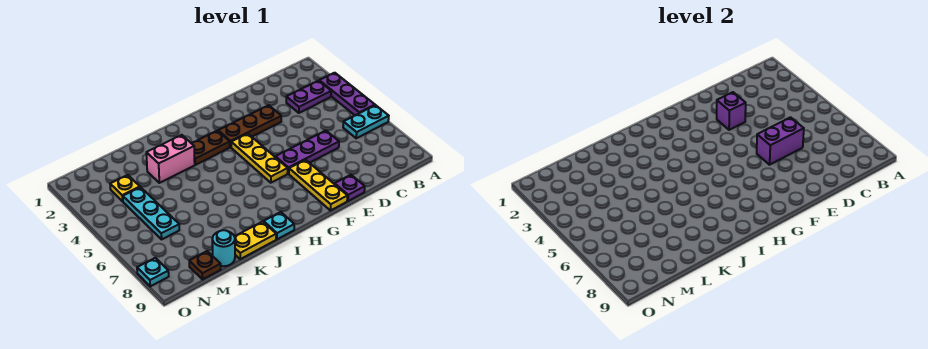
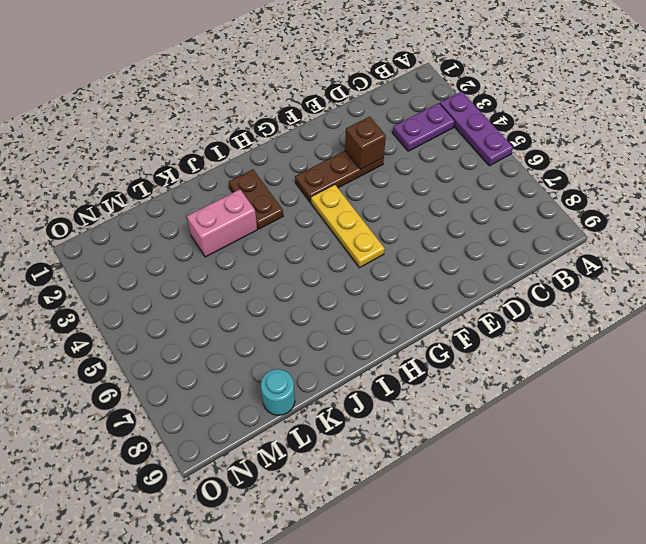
brown 1x1 brick [345,117,386,170] -> purple 1x1 brick [717,92,746,130]
brown 1x2 plate [229,170,283,229] -> brown 1x2 plate turned to [192,131,230,165]
none -> cyan 1x2 plate [343,105,389,138]
none -> purple 1x3 plate [275,130,339,174]
none -> purple 1x1 plate [335,175,365,201]

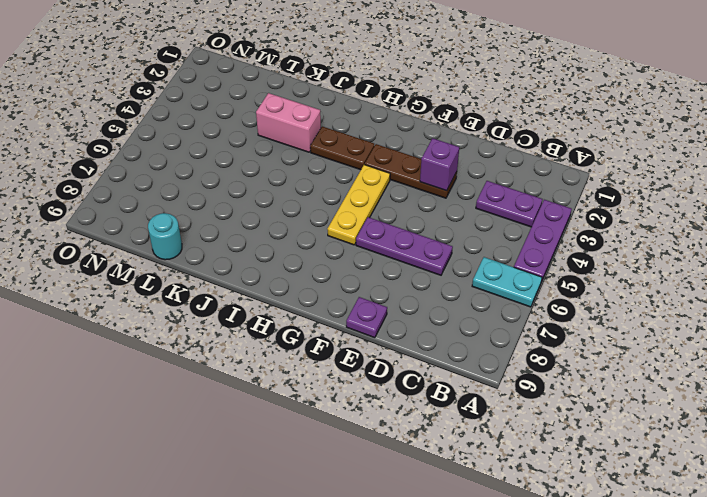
none -> yellow 1x3 plate [289,160,347,210]
none -> cyan 1x1 plate [264,212,294,239]
none -> yellow 1x2 plate [234,222,276,259]

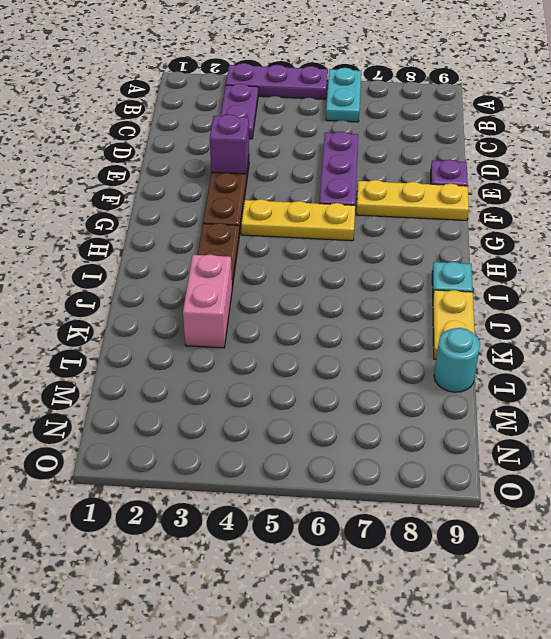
none -> yellow 1x1 plate [110,175,140,201]
none -> cyan 1x3 plate [123,187,179,239]
none -> brown 1x1 plate [189,251,221,279]

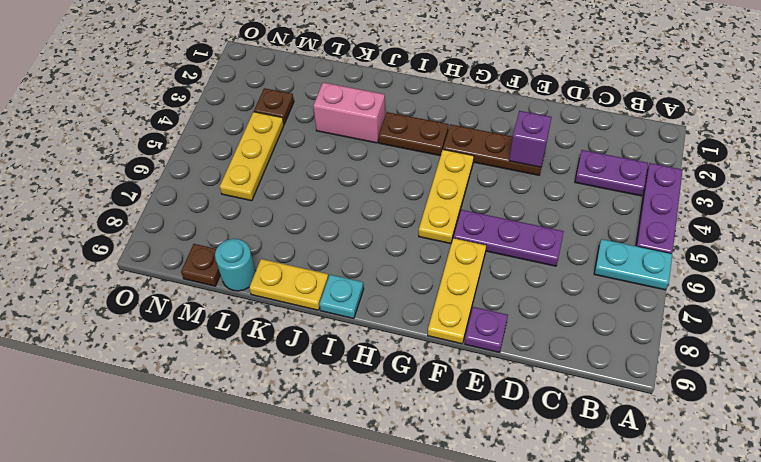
brown 1x1 plate [254,88,294,124] -> yellow 1x1 plate [110,175,140,201]
yellow 1x3 plate [220,112,284,201] -> cyan 1x3 plate [123,187,179,239]
none -> cyan 1x1 plate [137,258,169,286]
none -> purple 1x2 brick [757,117,804,165]

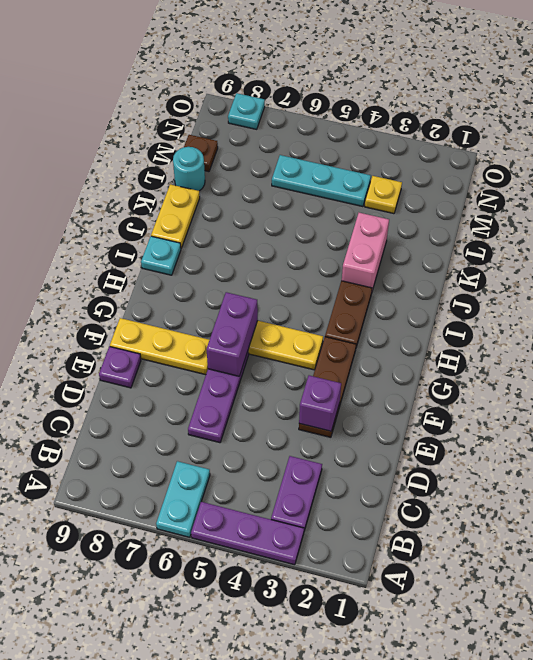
purple 1x2 brick [207,292,258,376] -> purple 1x2 brick moved to [757,117,804,165]

